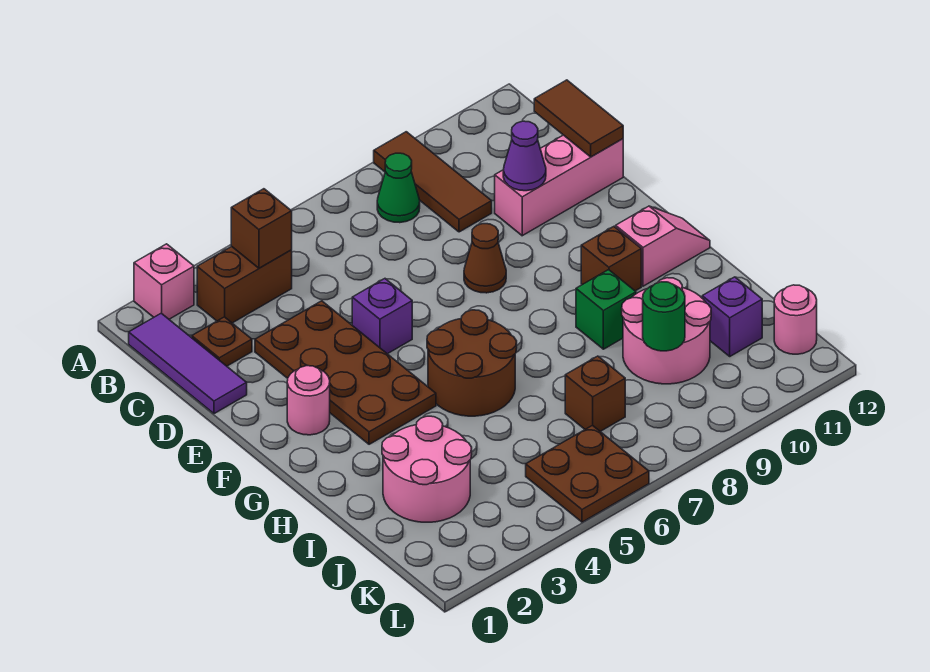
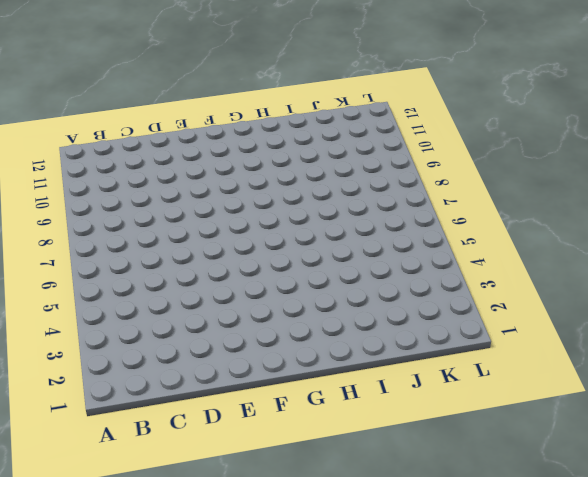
none -> pink 1x1 brick [134,244,194,319]
none -> brown 1x3 tile [374,132,492,232]
none -> purple 1x3 tile [129,313,247,414]

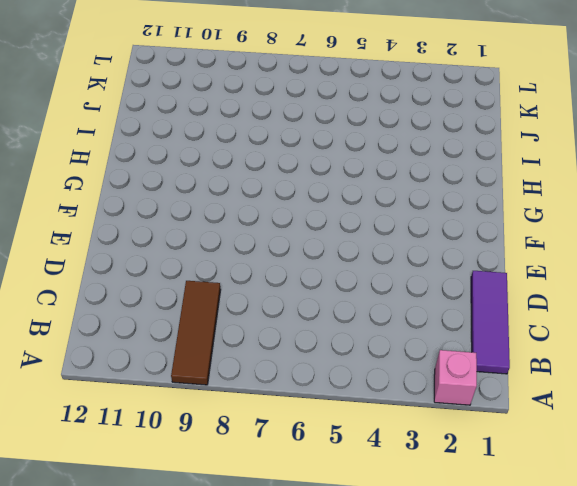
none -> brown 1x2 brick [197,246,292,323]
none -> green 1x1 cone [377,153,420,223]
none -> brown 1x1 plate [192,317,252,366]

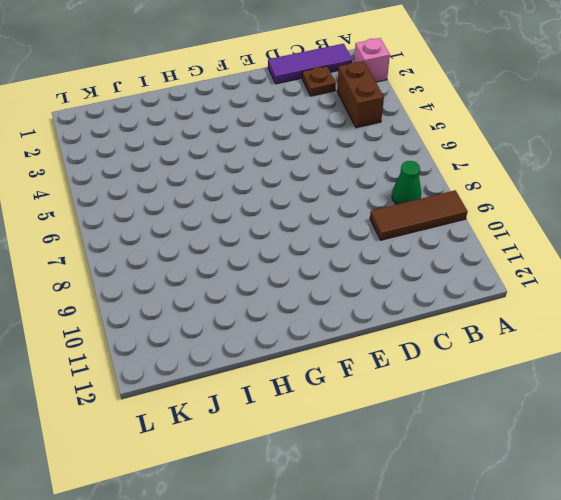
none -> brown 2x4 plate [255,301,436,444]
none -> pink 1x3 brick [495,135,623,236]
none -> purple 1x1 brick [352,279,412,354]

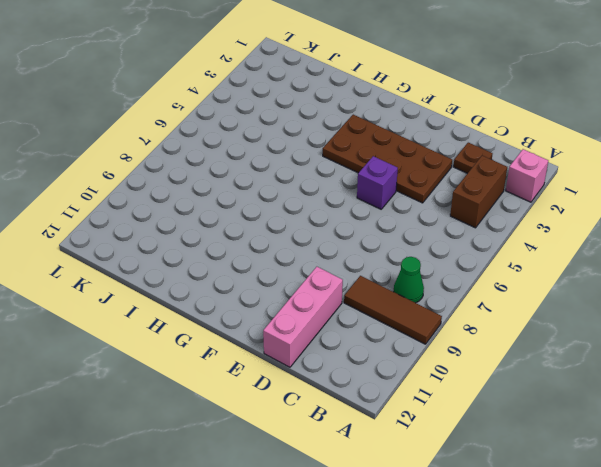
none -> purple 1x3 tile [129,313,247,414]
none -> brown 1x1 cone [464,224,506,293]
none -> pink 1x1 round brick [287,366,330,435]

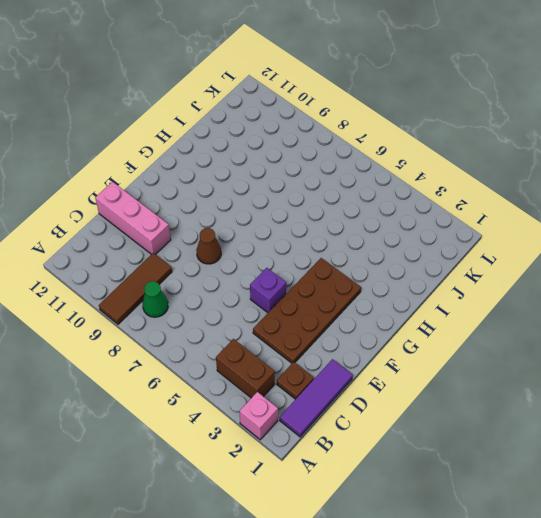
none -> pink 1x1 round brick [287,366,330,435]
none -> brown 2x2 round brick [427,310,517,416]
none -> brown 1x1 brick [581,227,641,291]

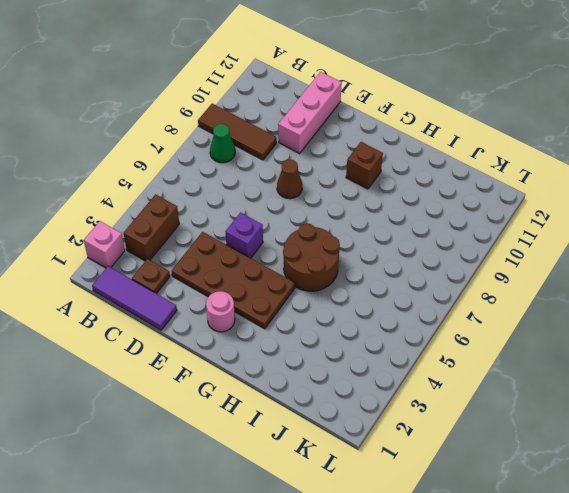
none -> pink 1x2 slope [616,206,710,286]
none -> green 1x1 brick [576,270,636,349]
none -> pink 2x2 round brick [382,416,472,522]

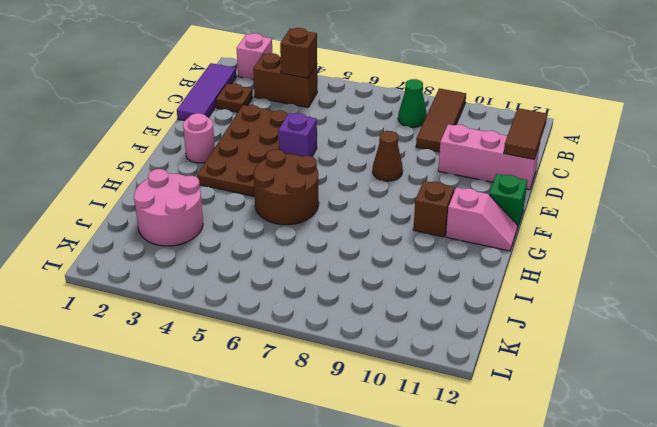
green 1x1 brick [489,174,527,229] -> green 1x1 brick moved to [576,270,636,349]
none -> pink 2x2 round brick [622,278,711,384]
none -> brown 1x1 brick [565,356,625,432]
none -> purple 1x1 brick [702,277,762,356]

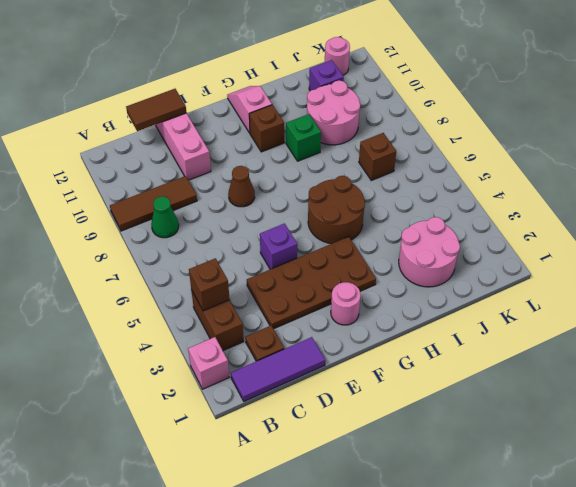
none -> brown 2x2 plate [526,425,649,522]
none -> purple 1x1 cone [503,121,546,191]
none -> green 1x1 round brick [643,282,685,351]

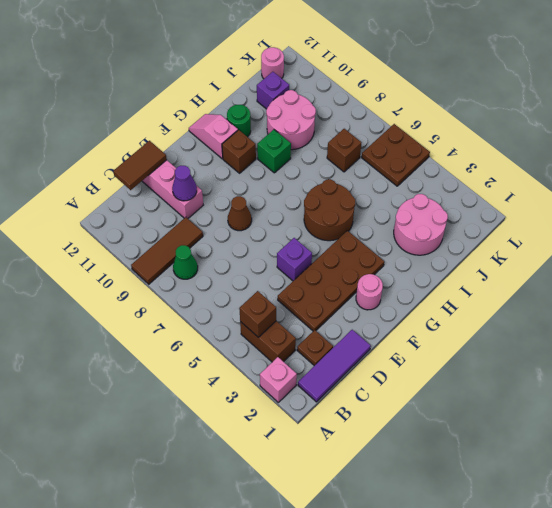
green 1x1 round brick [227,105,251,137] -> green 1x1 round brick moved to [643,282,685,351]

